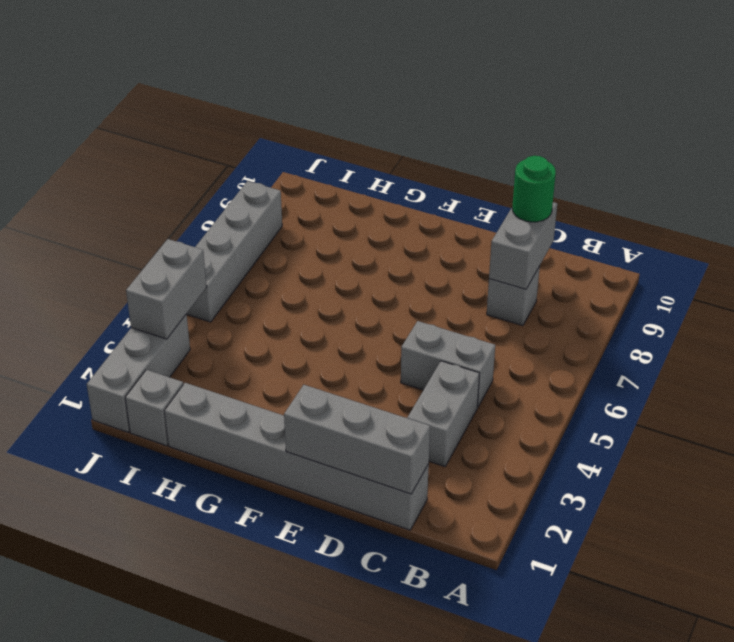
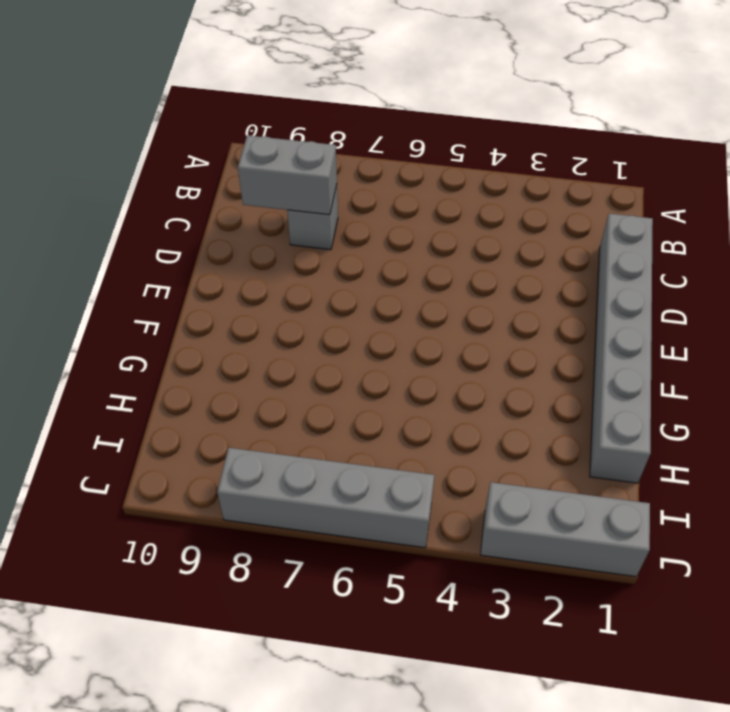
none -> grey 1x2 brick [407,361,480,467]
none -> grey 1x2 brick [401,321,495,407]

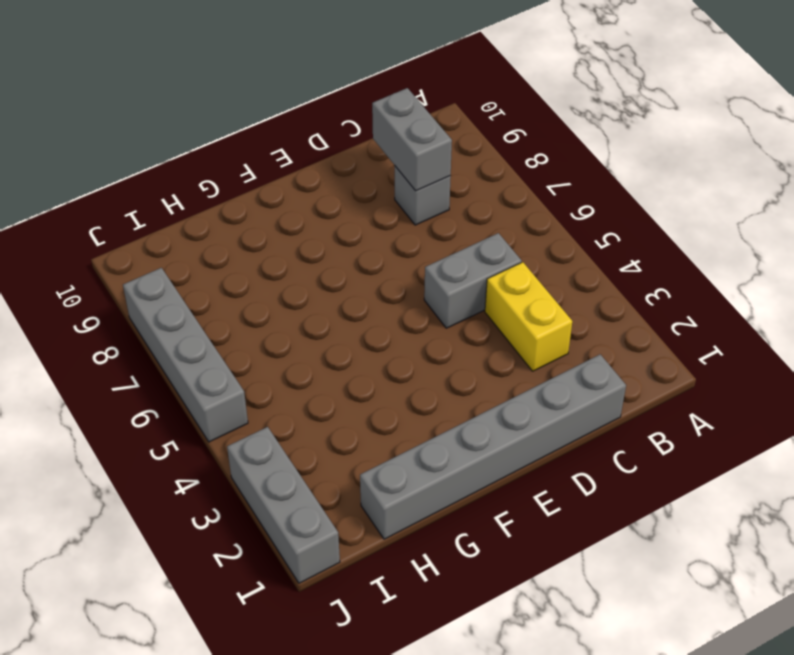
yellow 1x2 brick [485,262,572,371] -> grey 1x2 brick [407,361,480,467]
none -> grey 1x1 brick [125,370,183,446]
none -> grey 1x3 brick [284,385,430,494]

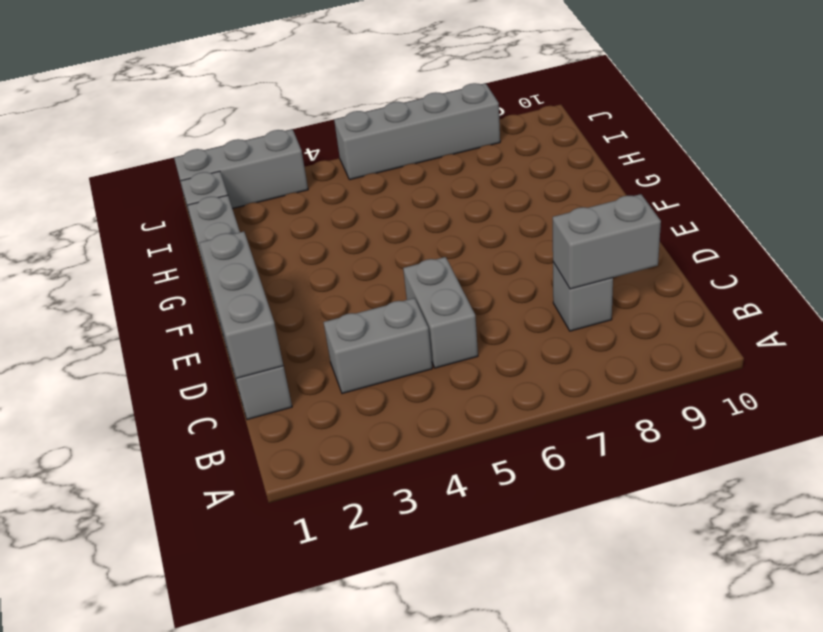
none -> grey 1x2 brick [126,239,207,339]
none -> green 1x1 round brick [512,156,556,222]

